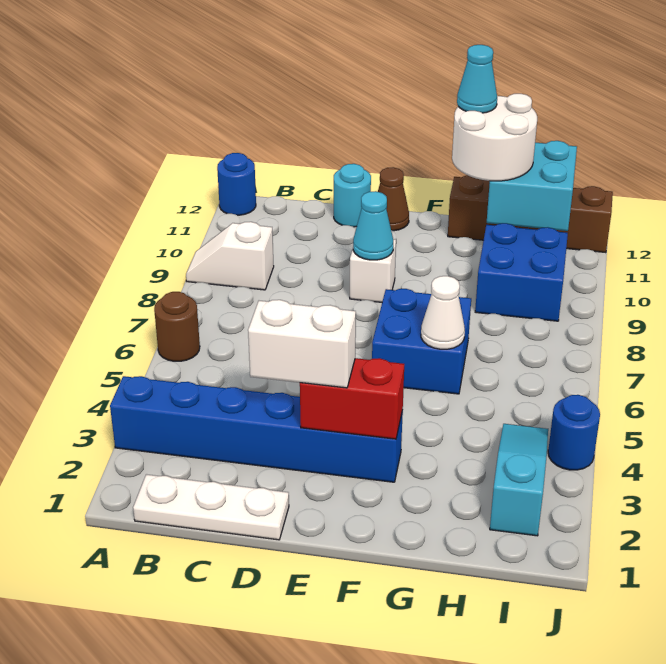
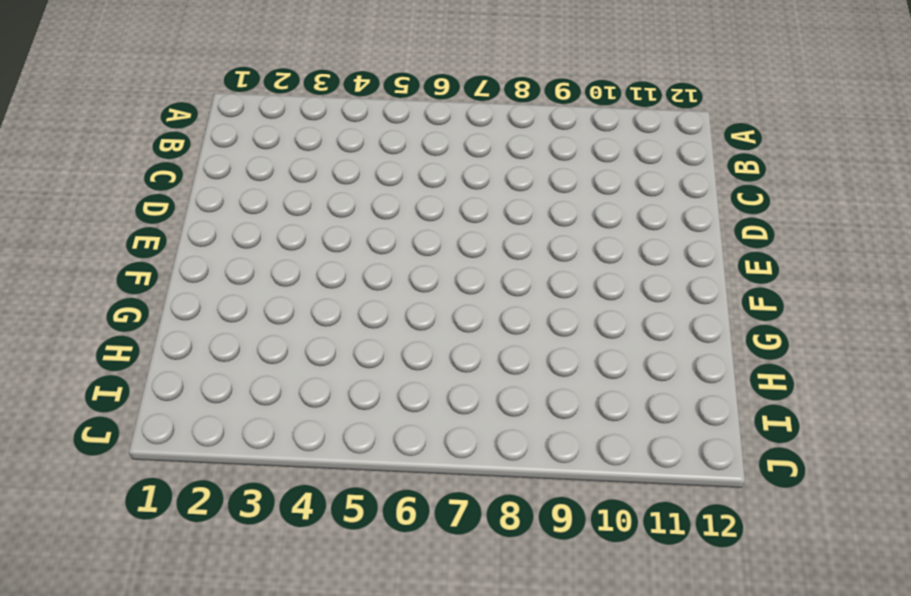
none -> blue 1x6 brick [110,376,403,482]
none -> brown 1x1 round brick [154,292,200,361]
none -> white 1x2 slope [186,222,274,290]

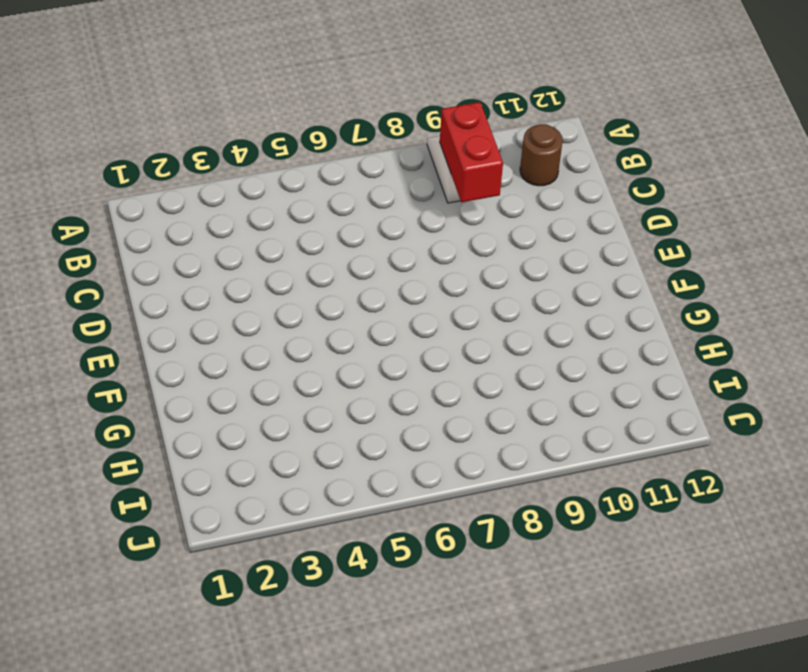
red 1x2 brick [439,102,503,202] -> red 1x2 brick moved to [300,358,404,439]
brown 1x1 round brick [520,124,563,186] -> brown 1x1 round brick moved to [154,292,200,361]
none -> blue 1x6 brick [110,376,403,482]
none -> blue 1x1 round brick [217,153,256,215]
none -> white 1x3 plate [133,474,289,540]

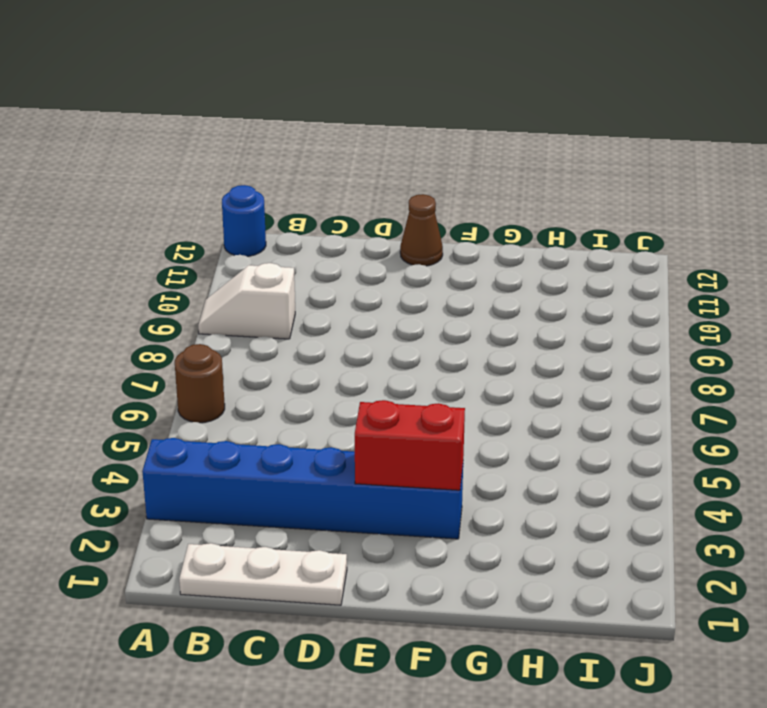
none -> cyan 1x1 round brick [334,164,371,227]
none -> white 1x1 brick [350,239,396,302]
none -> blue 2x2 brick [372,289,471,394]

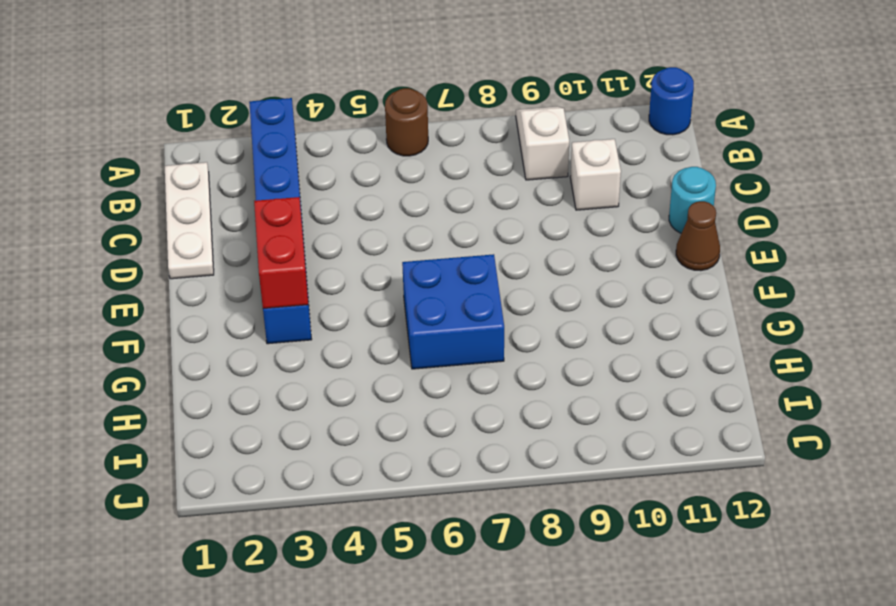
white 1x1 brick [570,139,621,210] -> white 1x1 brick moved to [350,239,396,302]
none -> brown 1x4 brick [448,175,613,253]
none -> blue 2x2 brick [475,223,568,321]
none -> cyan 1x3 slope [490,424,548,536]

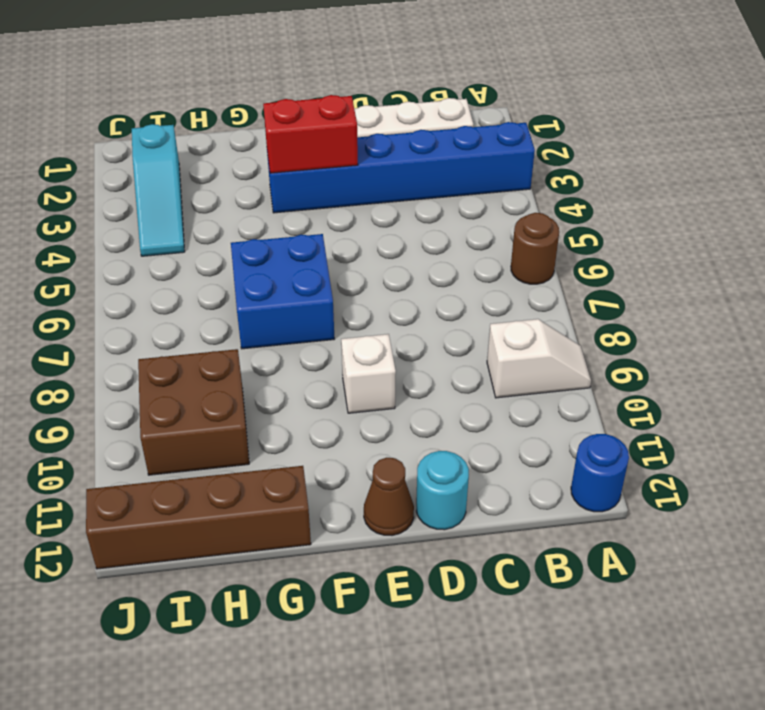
brown 2x2 brick [138,349,249,475] -> blue 2x2 brick [475,223,568,321]
none -> blue 1x1 round brick [548,395,600,470]
none -> cyan 1x1 cone [353,191,393,260]
none -> white 1x1 cone [421,276,465,349]

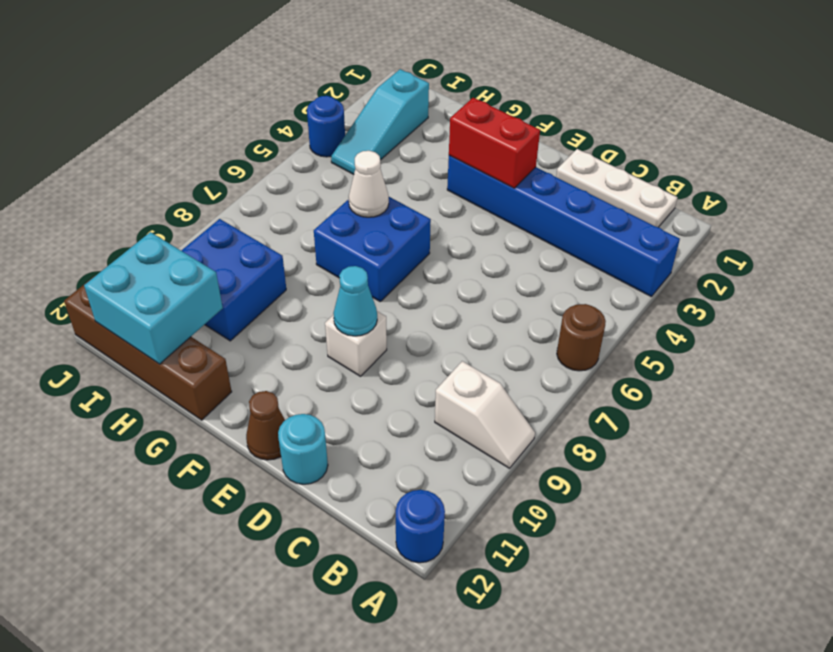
none -> white 1x2 brick [248,300,356,388]
none -> white 2x2 round brick [452,94,537,181]
none -> cyan 1x1 cone [457,45,497,113]

